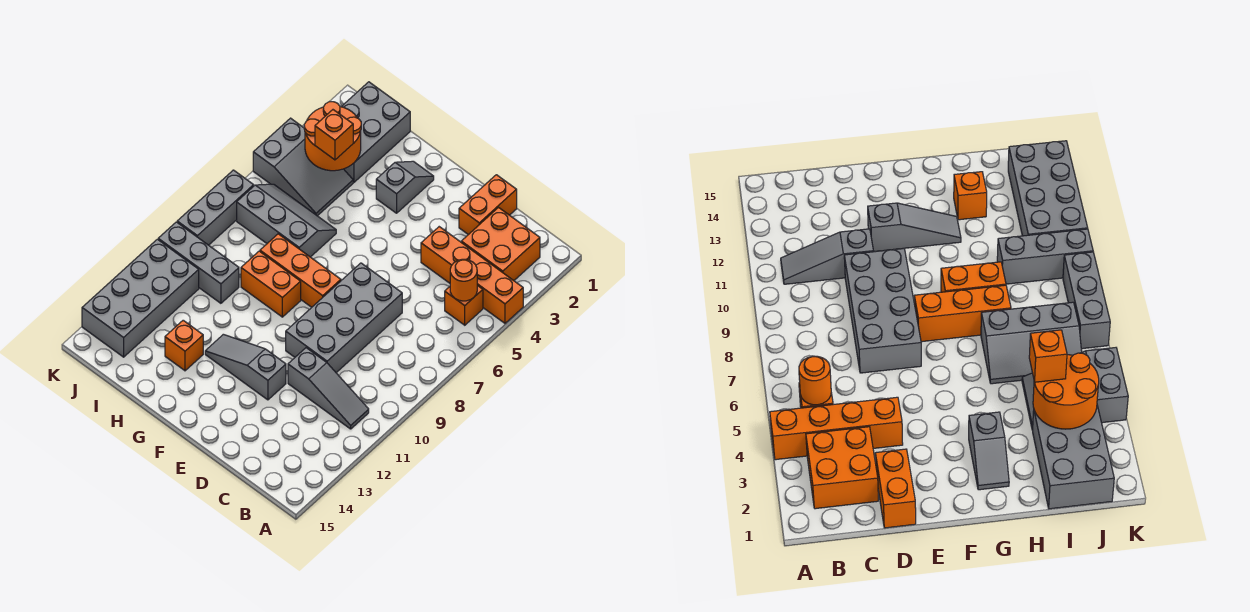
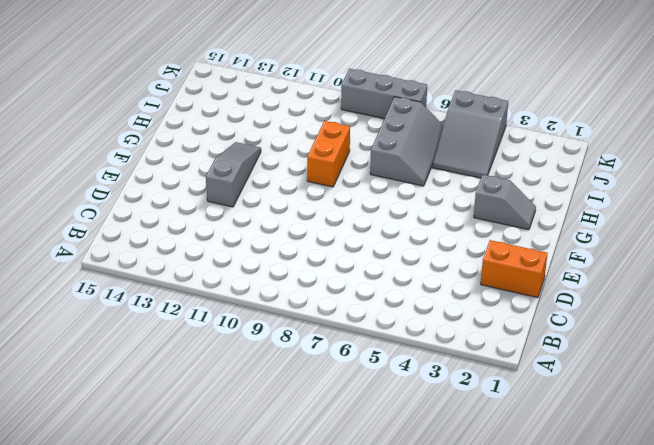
none -> orange 1x4 brick [421,227,523,323]
none -> orange 2x2 brick [461,208,540,280]
none -> orange 1x1 brick [445,285,483,325]

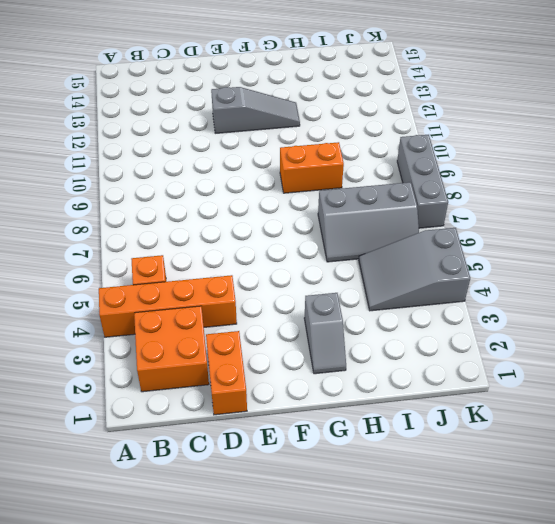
none -> grey 1x3 slope [288,348,369,429]
none -> grey 2x4 brick [286,263,402,373]
none -> orange 1x3 brick [260,234,341,307]

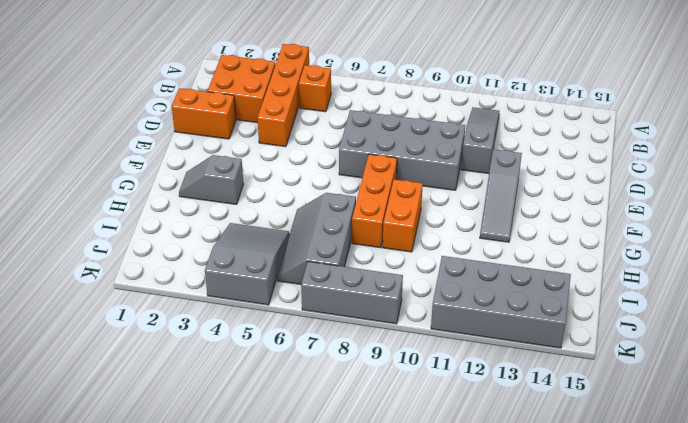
none -> orange 1x1 brick [165,320,203,371]
none -> grey 2x3 brick [341,82,410,182]
none -> grey 1x3 brick [158,222,239,303]

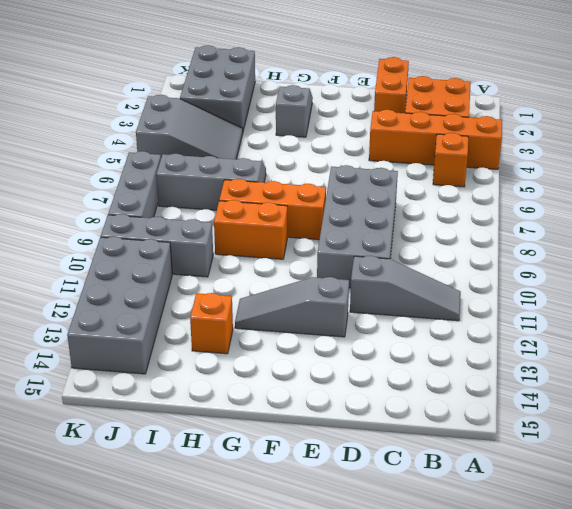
none -> orange 1x1 round brick [450,259,477,301]
none -> orange 2x2 round brick [304,102,361,171]
none -> orange 1x1 brick [315,110,353,160]

